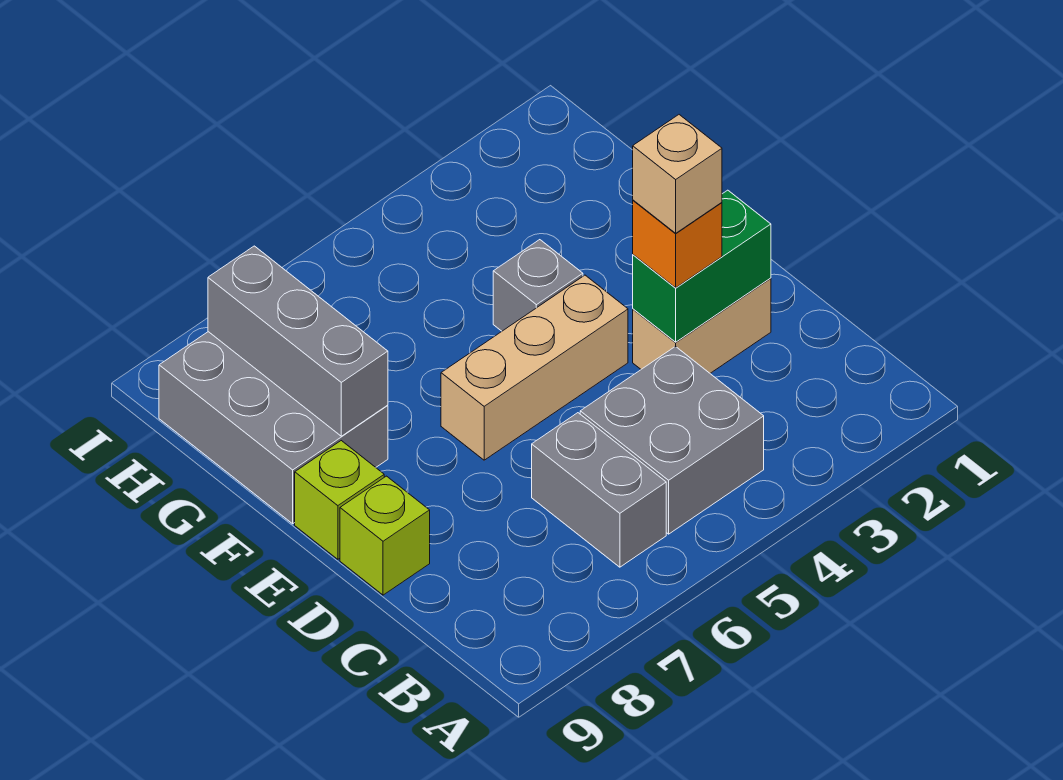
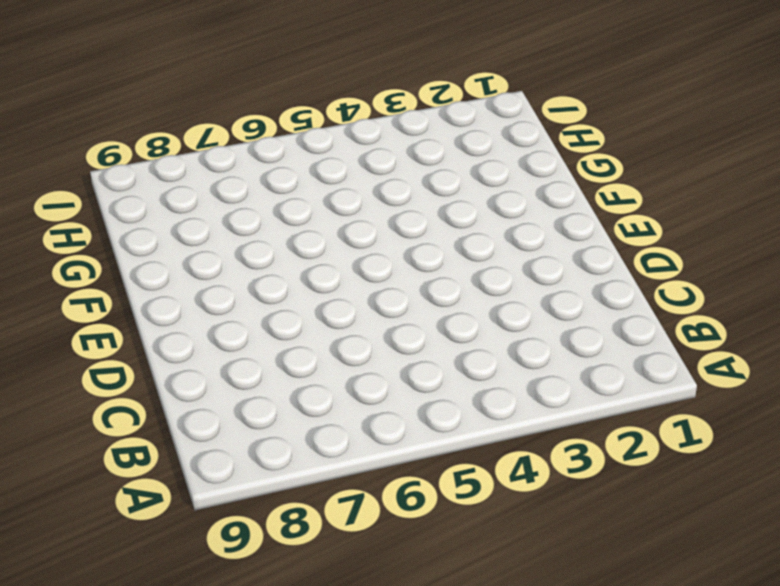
none -> grey 2x2 brick [580,346,764,534]
none -> grey 1x2 brick [532,413,666,567]
none -> tan 1x2 brick [633,278,771,373]

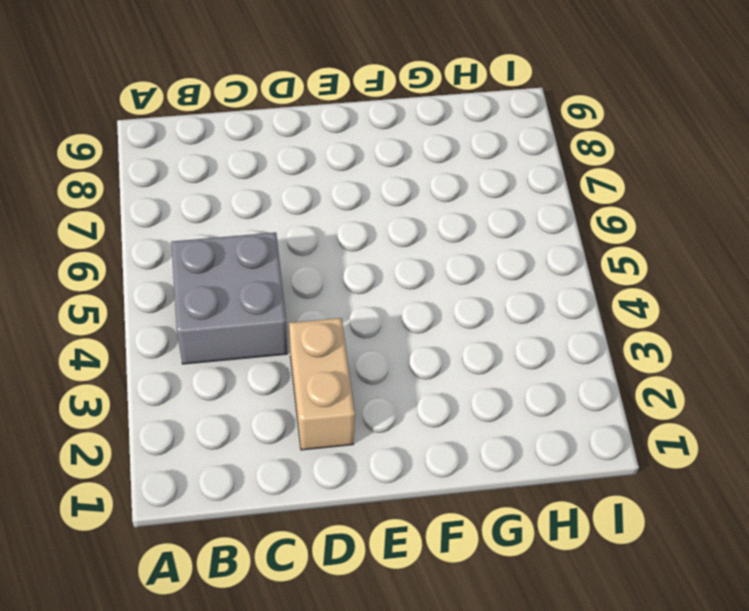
none -> grey 1x2 brick [532,413,666,567]
none -> lime 1x1 brick [340,476,430,595]
none -> tan 1x3 brick [441,275,628,460]

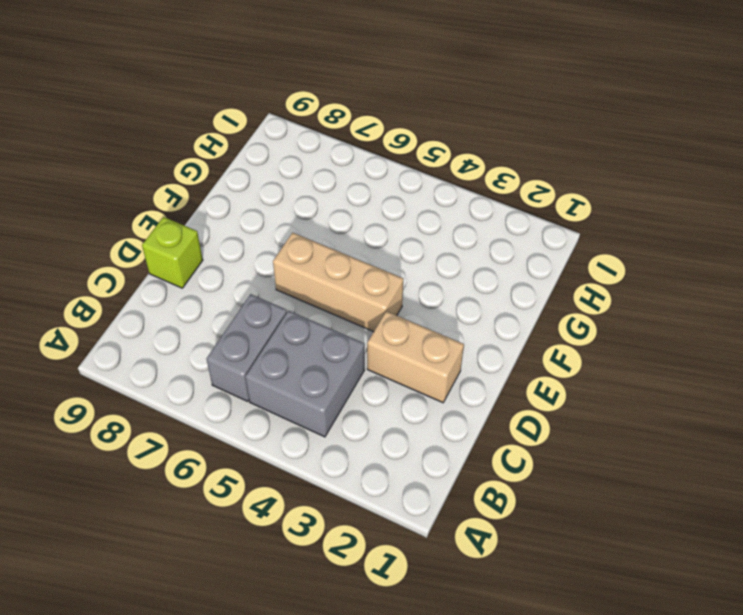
none -> lime 1x1 brick [295,441,384,559]
none -> grey 1x1 brick [493,240,583,331]
none -> grey 2x3 brick [159,332,388,524]

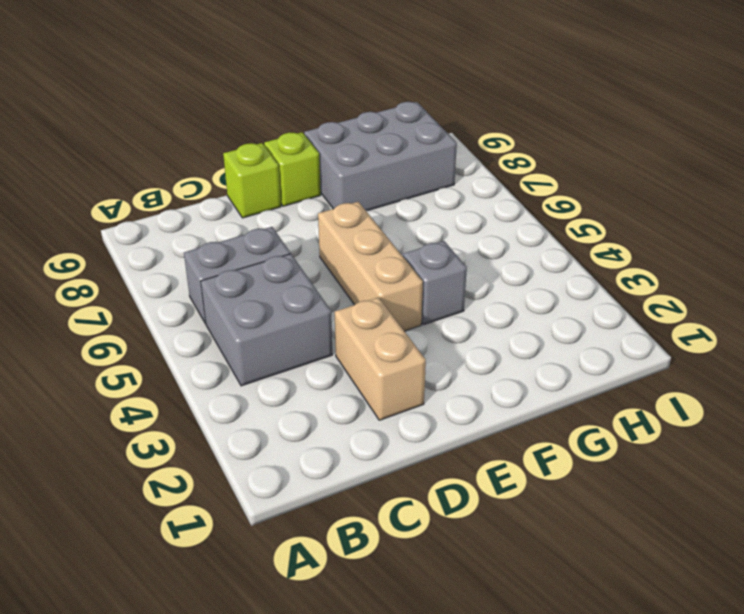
none -> green 1x2 brick [633,190,771,342]
none -> grey 1x3 brick [208,246,388,436]
none -> orange 1x1 brick [633,200,722,288]

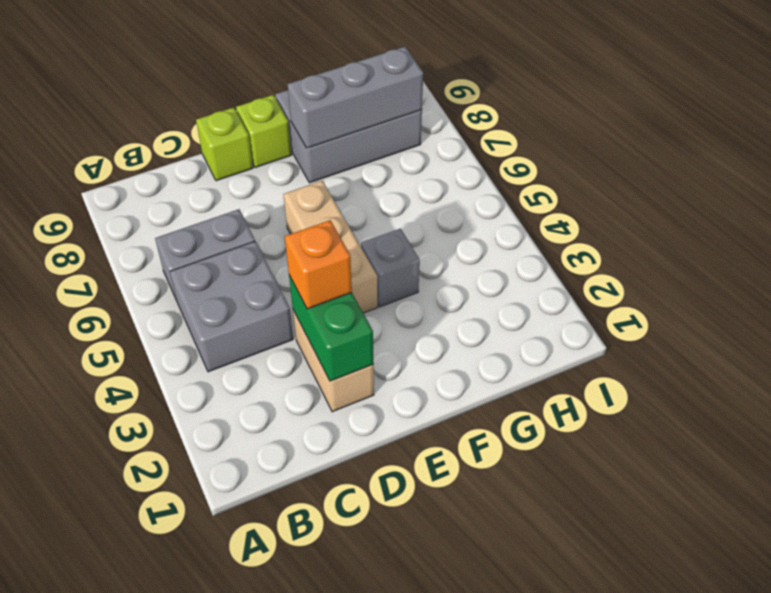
none -> tan 1x1 brick [633,115,722,233]

